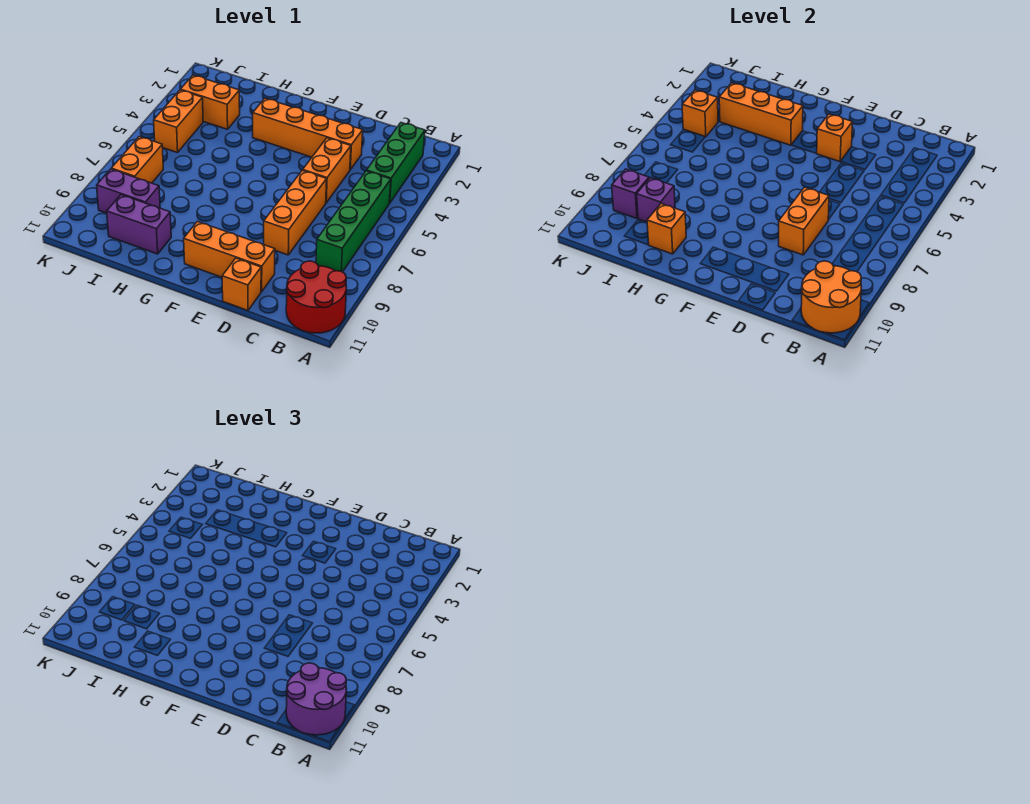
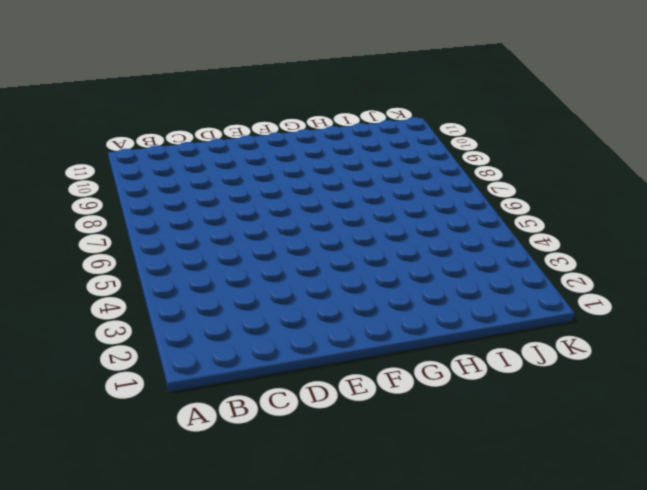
none -> red 2x2 round brick [286,261,347,333]
none -> green 1x3 brick [367,123,425,203]
none -> green 1x4 brick [316,171,391,272]

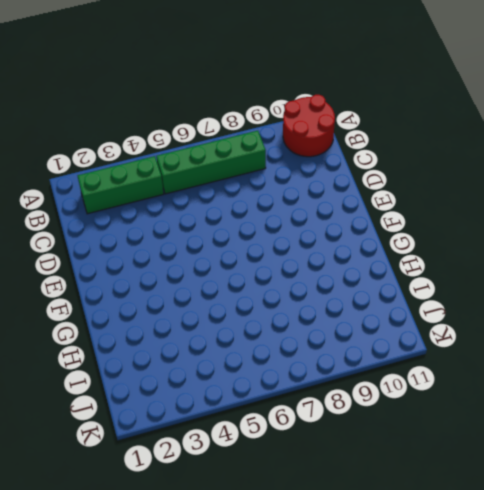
none -> orange 1x4 brick [253,98,363,170]
none -> orange 1x2 brick [303,138,351,203]
none -> orange 1x3 brick [264,170,327,255]

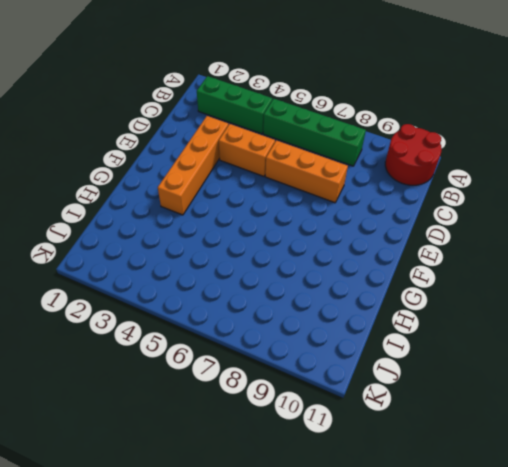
none -> orange 1x3 brick [184,221,275,292]
none -> orange 1x1 brick [222,258,261,310]
none -> purple 1x2 brick [107,195,171,254]

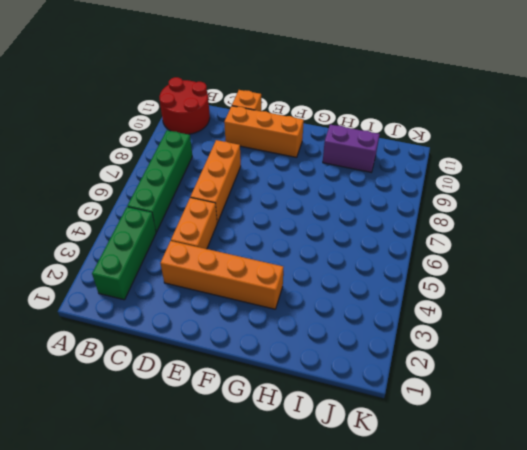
none -> orange 1x2 brick [180,75,240,129]
none -> purple 1x2 brick [97,169,160,213]
none -> orange 1x2 brick [154,90,203,153]

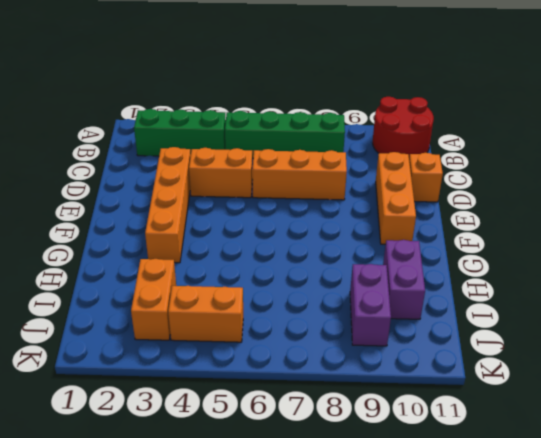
none -> orange 1x2 brick [111,137,163,183]
none -> orange 2x2 round brick [801,261,862,333]
none -> orange 1x2 brick [779,187,829,255]

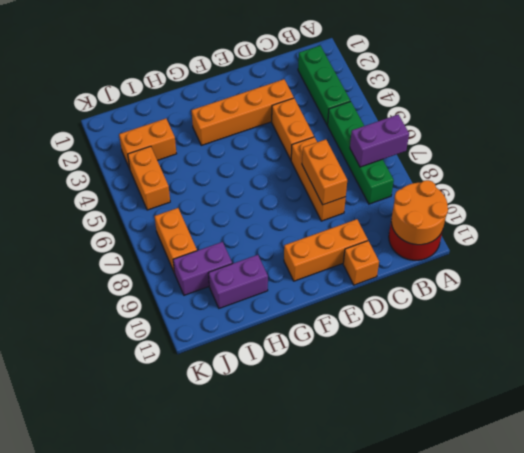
purple 1x2 brick [350,115,409,167] -> none
none -> orange 1x1 brick [816,114,853,162]
none -> orange 1x3 brick [719,83,803,145]
none -> orange 1x1 brick [647,204,686,254]

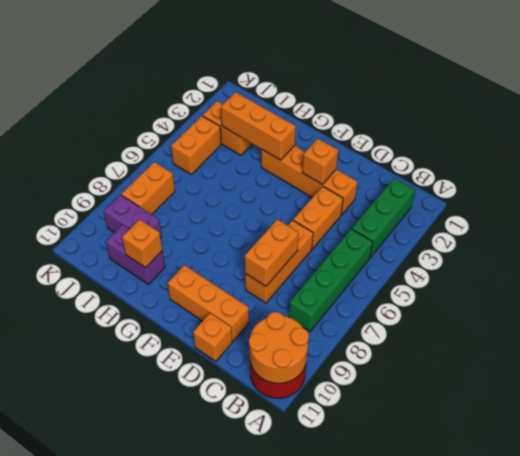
none -> purple 1x1 brick [637,178,675,222]
none -> orange 1x1 brick [682,90,718,137]
none -> purple 1x1 brick [612,169,649,218]

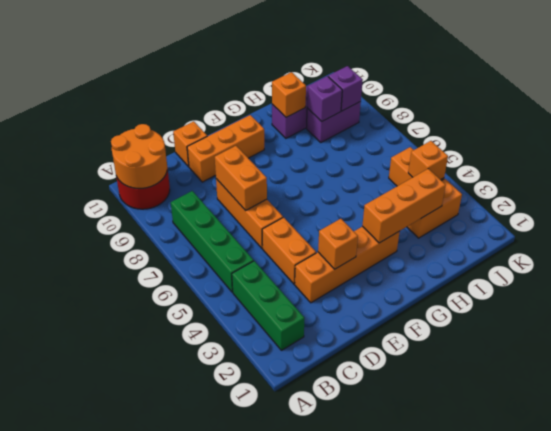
none -> orange 1x2 brick [111,137,163,183]
none -> purple 2x2 round brick [286,663,347,735]

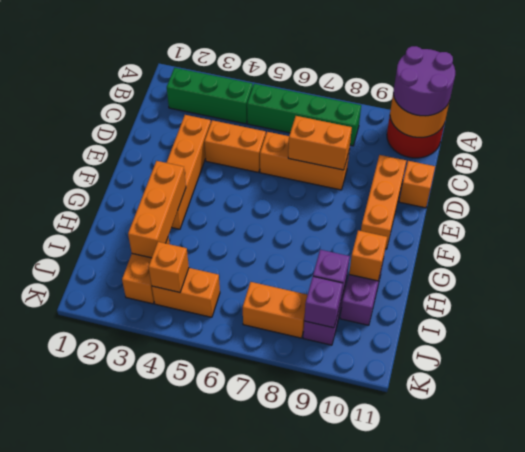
none -> orange 1x1 brick [816,114,853,162]

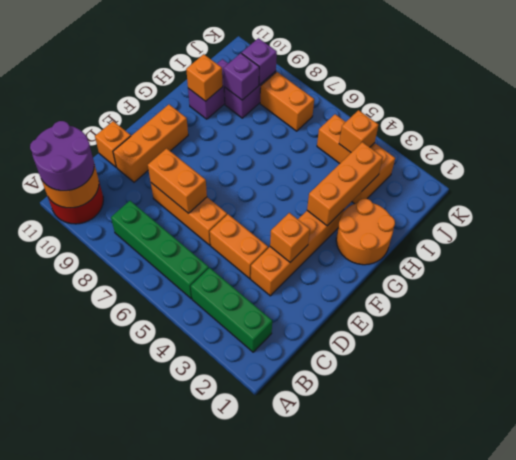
orange 2x2 round brick [336,199,395,265] -> none

